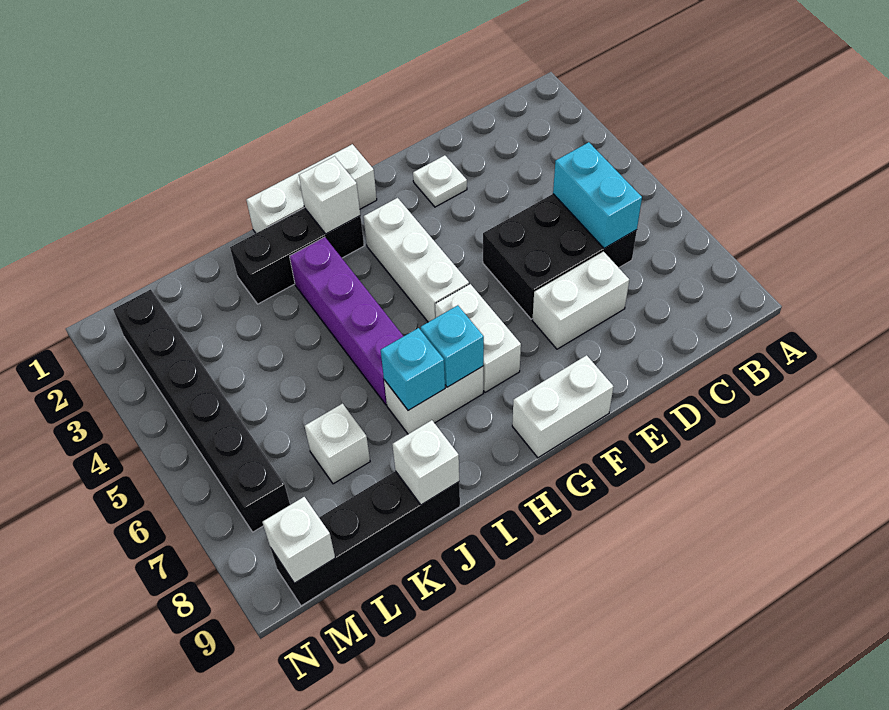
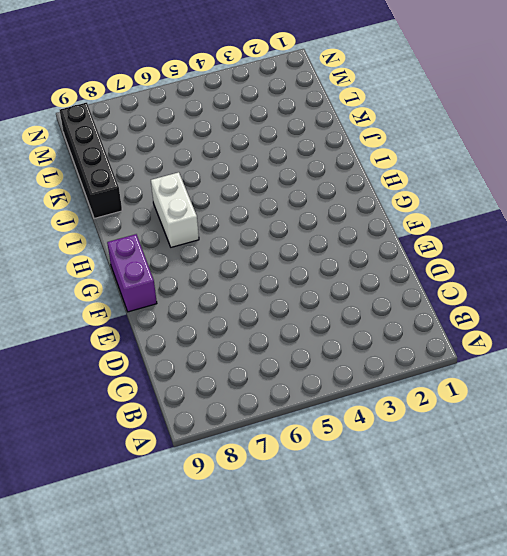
purple 1x2 brick [107,234,157,312] -> white 1x2 brick [512,355,614,458]
none -> black 2x3 brick [483,194,637,319]
none -> white 1x2 brick [532,252,629,349]
none -> white 1x1 plate [413,155,467,207]

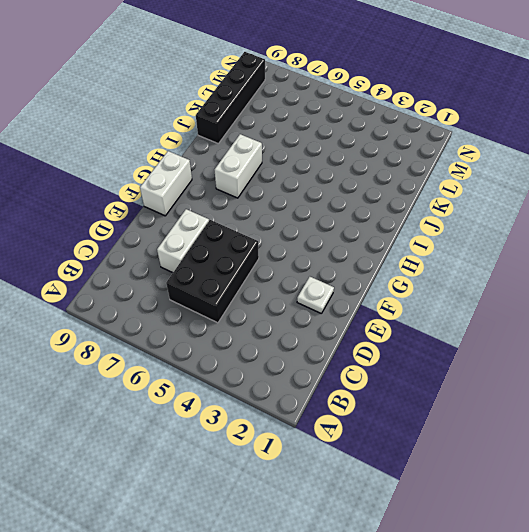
none -> white 1x3 brick [246,144,377,233]
none -> white 1x3 brick [363,198,469,322]
none -> white 1x2 brick [435,284,521,392]

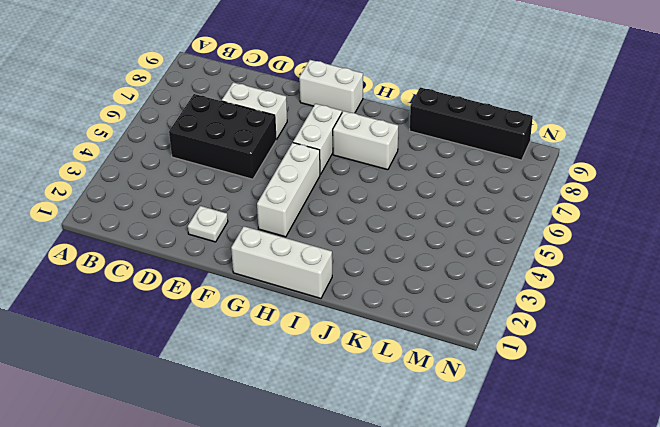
none -> black 1x3 brick [230,208,364,304]
none -> purple 1x4 brick [290,237,404,405]
none -> white 1x1 brick [305,403,370,484]

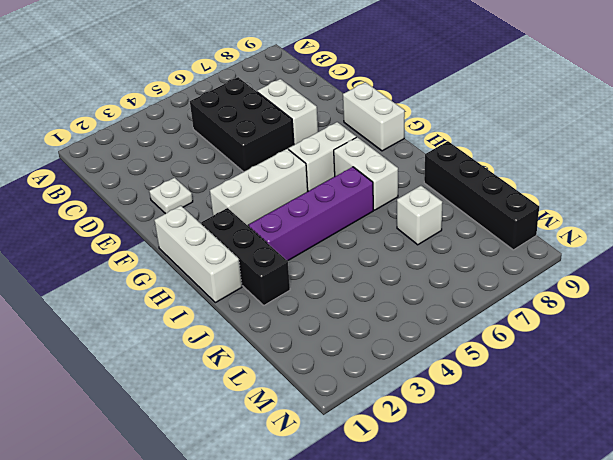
none -> black 1x6 brick [113,289,290,532]
none -> cyan 1x2 brick [553,142,642,248]
none -> white 1x1 brick [299,156,360,234]

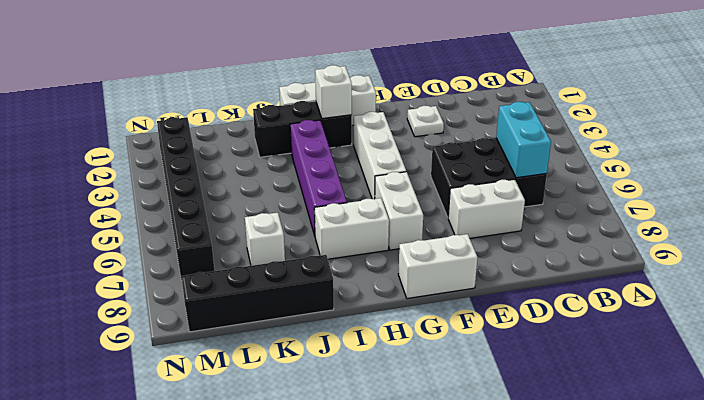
none -> cyan 1x1 brick [421,305,484,387]
none -> cyan 1x1 brick [381,328,445,411]
none -> white 1x1 brick [392,420,459,505]

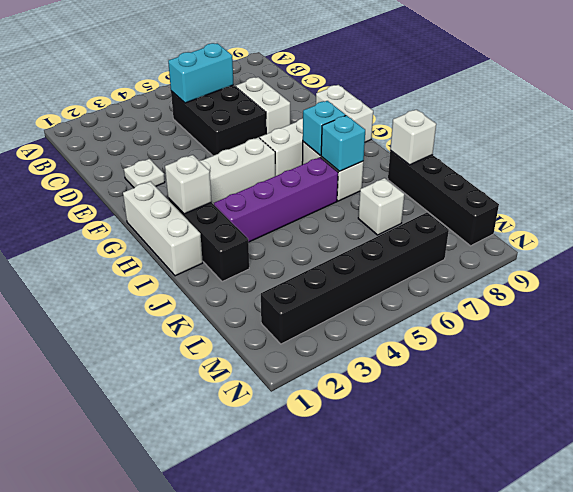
none -> white 1x1 brick [263,497,335,583]

